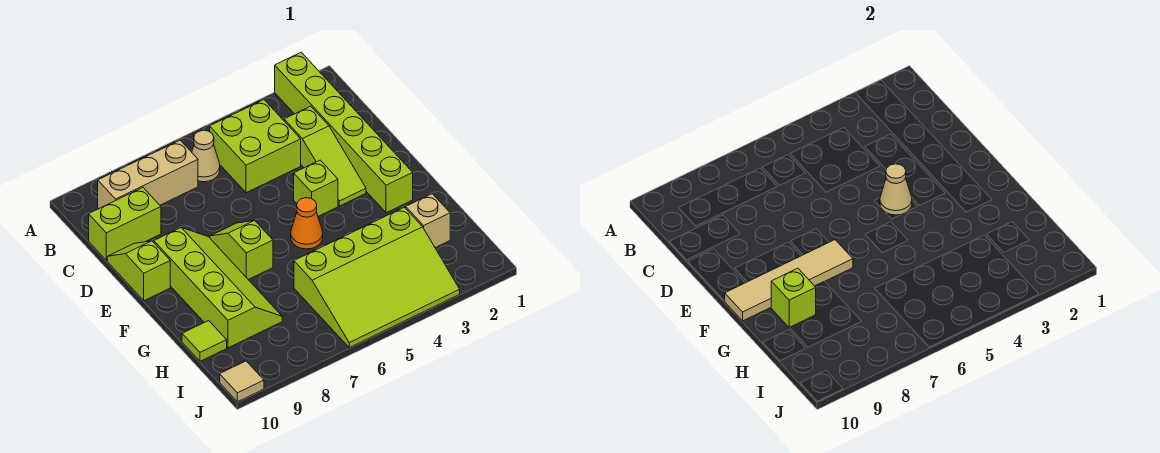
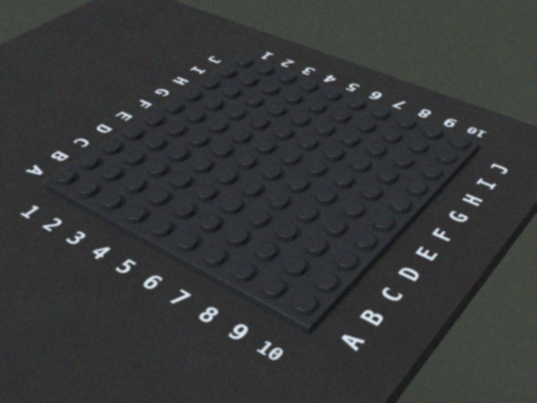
none -> lime 1x6 brick [275,52,413,213]
none -> lime 2x2 brick [210,100,301,193]
none -> tan 1x1 cone [192,130,220,182]

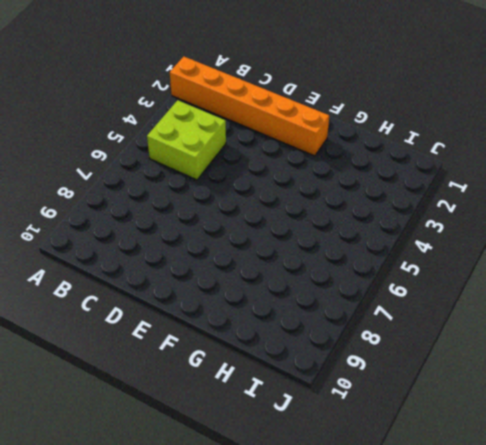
orange 1x6 brick [170,57,329,156] -> lime 1x6 brick [275,52,413,213]
none -> tan 1x1 cone [192,130,220,182]
none -> tan 1x3 brick [98,140,198,208]
none -> lime 1x3 slope [284,106,366,206]

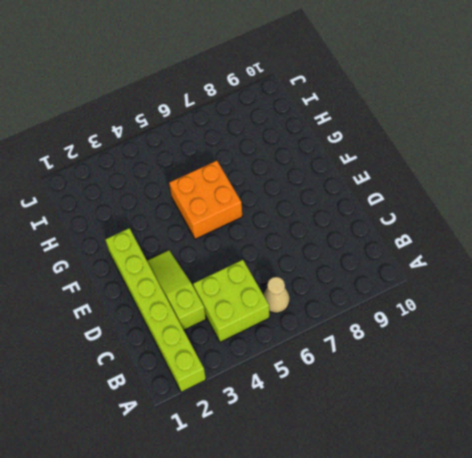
orange 2x2 brick [169,161,242,239] -> orange 1x1 cone [291,198,323,249]
none -> tan 1x3 brick [98,140,198,208]
none -> lime 1x2 brick [89,188,161,260]
none -> lime 1x2 slope [107,241,170,301]

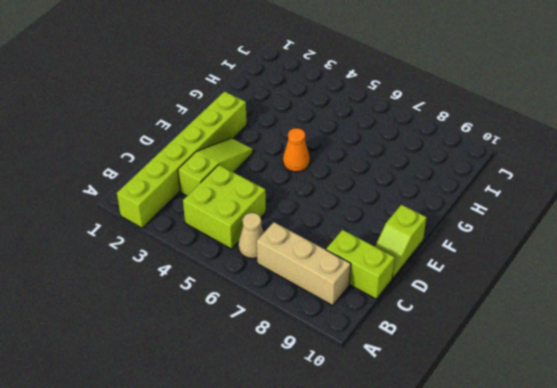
none -> lime 1x1 brick [294,160,338,216]
none -> lime 1x2 slope [210,220,273,280]
none -> lime 2x4 slope [154,228,282,348]

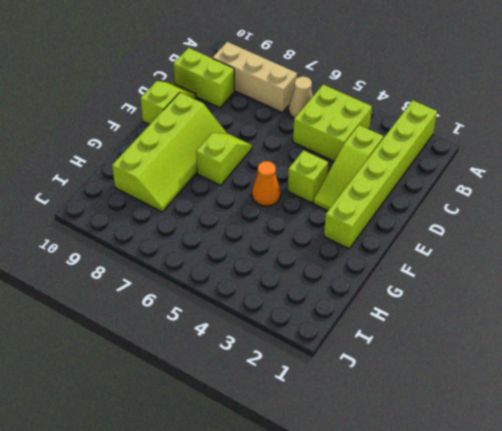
none -> tan 1x1 brick [406,194,450,248]
none -> lime 3x4 slope [294,207,460,348]
none -> lime 1x1 tile [182,321,227,361]

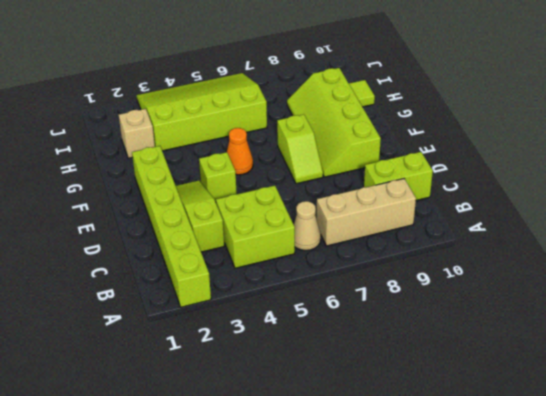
none -> lime 1x2 slope [107,241,170,301]
none -> tan 1x1 tile [220,361,264,402]
none -> tan 1x1 cone [880,164,912,215]

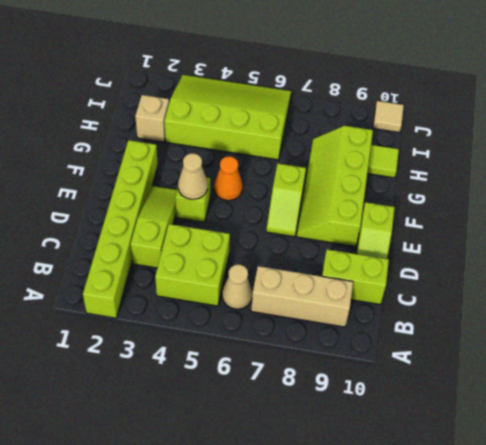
none -> tan 1x4 tile [725,240,853,321]
none -> lime 1x1 brick [771,268,816,328]

